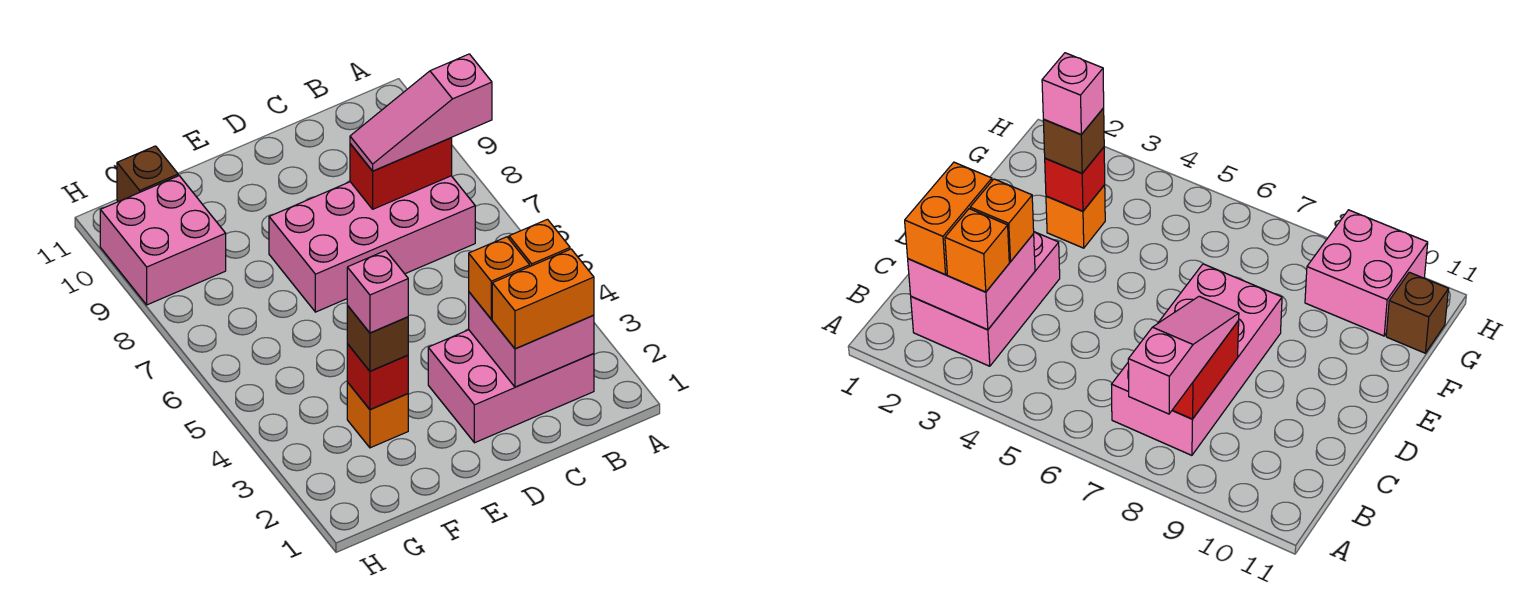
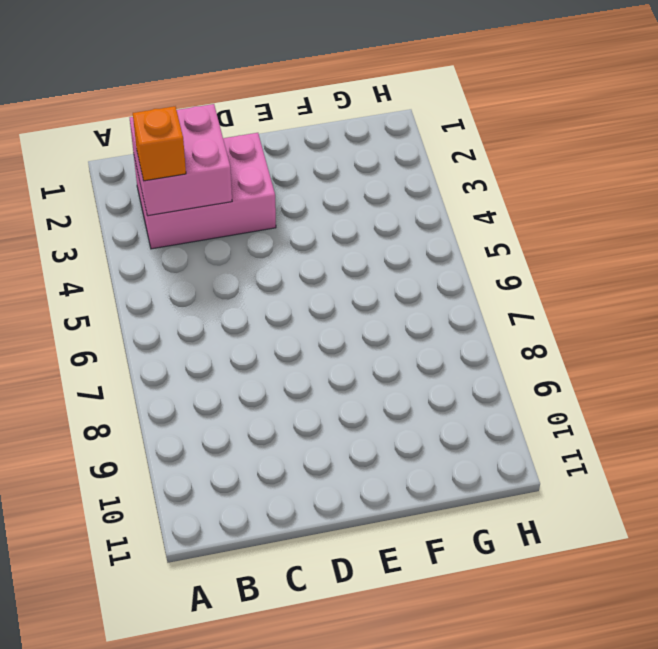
none -> pink 2x4 brick [269,176,475,312]
none -> orange 1x1 brick [347,382,408,448]
none -> pink 2x2 brick [100,176,226,305]

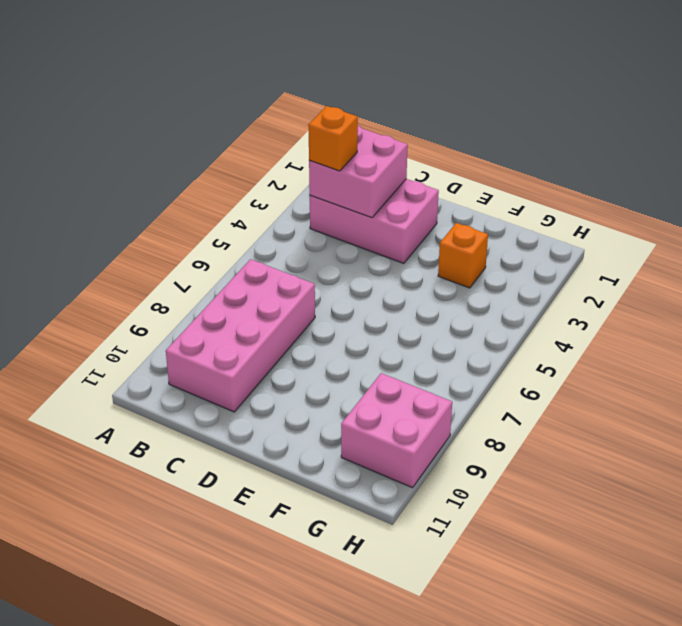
pink 2x4 brick [166,259,315,412] -> pink 2x4 brick turned to [269,176,475,312]
none -> brown 1x1 brick [117,146,178,202]
none -> red 1x2 brick [350,138,452,209]
none -> red 1x1 brick [347,344,408,409]

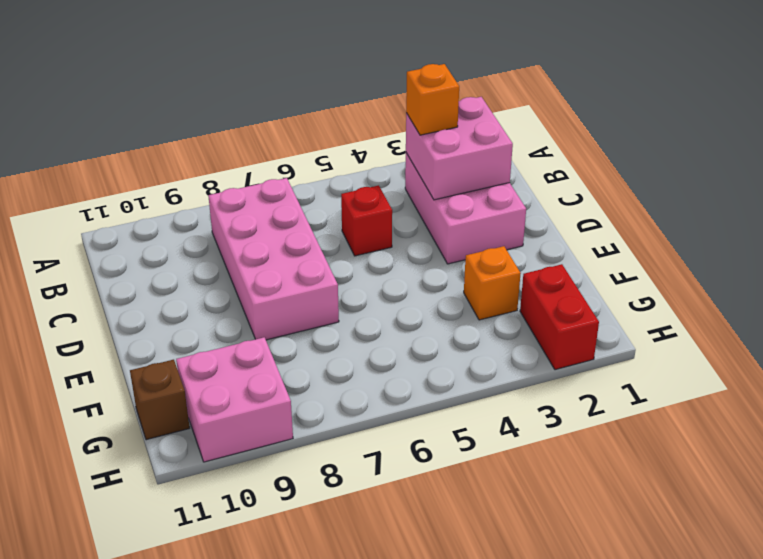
red 1x1 brick [341,185,392,256] -> red 1x1 brick moved to [347,344,408,409]
red 1x2 brick [520,264,599,370] -> red 1x2 brick moved to [350,138,452,209]
none -> pink 1x3 slope [350,54,492,171]
none -> orange 1x2 brick [492,249,594,349]
none -> orange 1x1 brick [469,237,530,319]

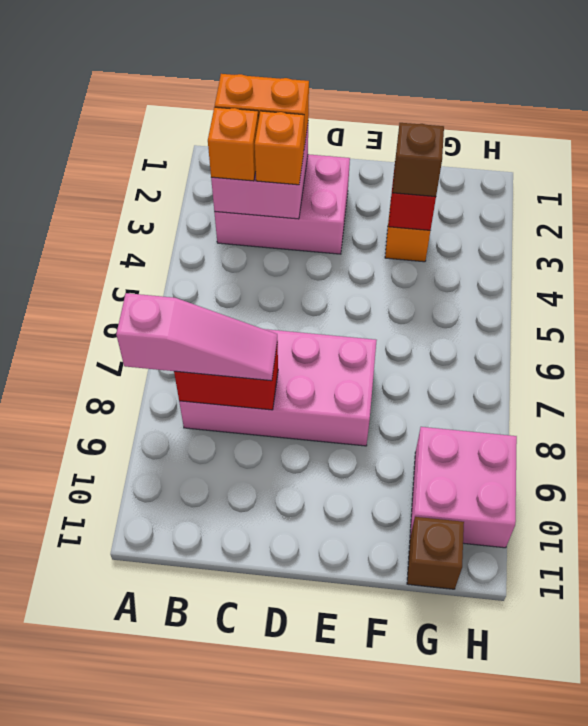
none -> pink 1x1 brick [347,251,408,333]

